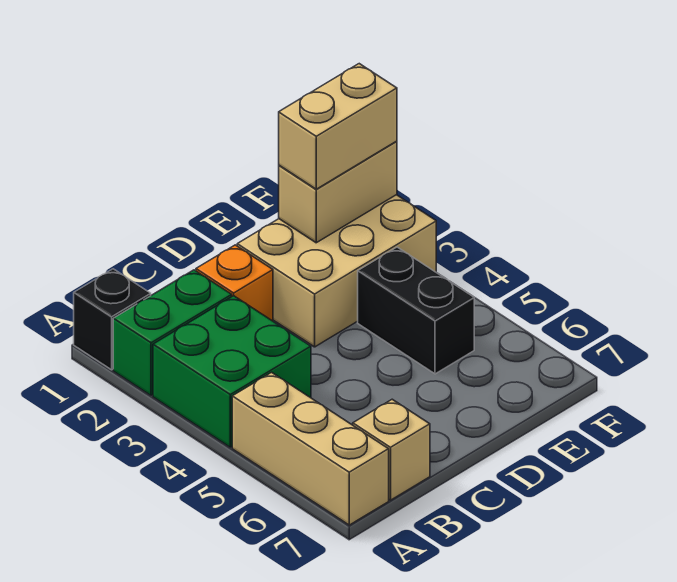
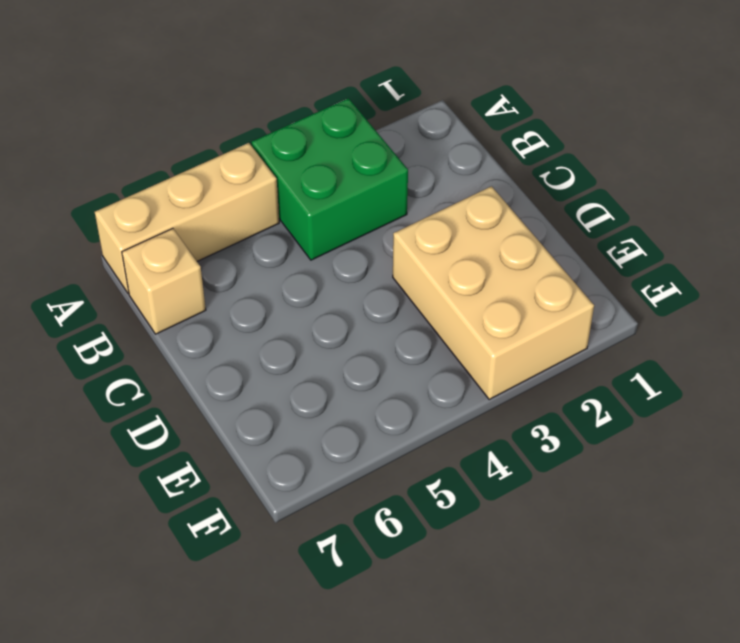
none -> black 1x1 brick [74,269,151,370]
none -> green 1x2 brick [113,270,232,396]

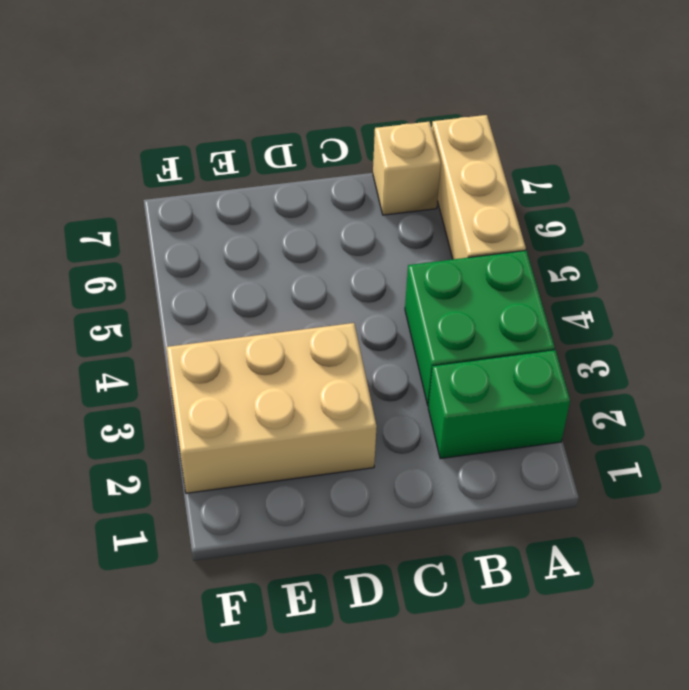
none -> black 1x1 brick [74,269,151,370]
none -> orange 1x1 brick [196,245,273,321]

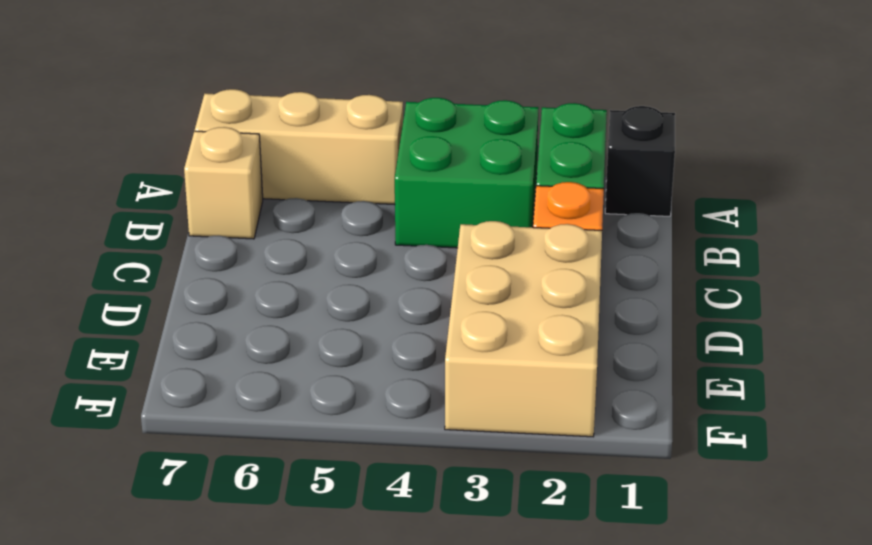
none -> black 1x2 brick [358,247,474,374]
none -> tan 1x2 brick [279,141,397,243]

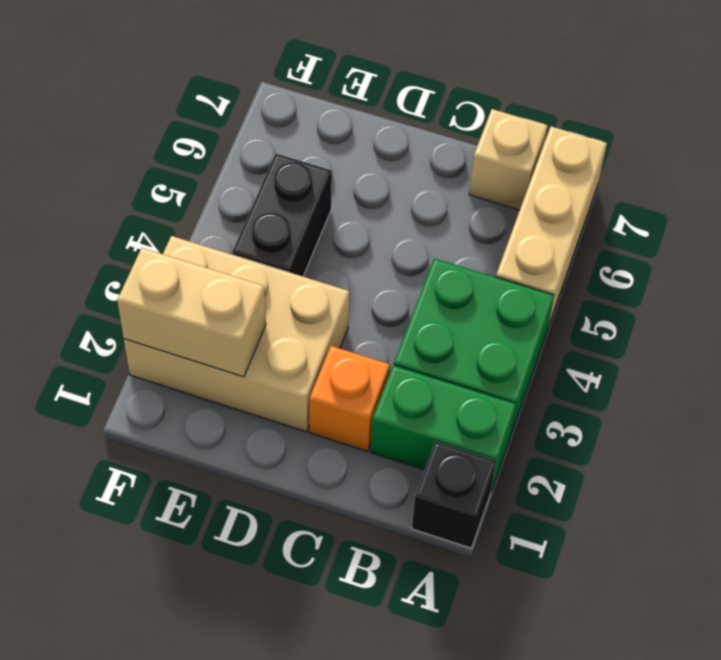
none -> tan 1x2 brick [279,64,397,189]

